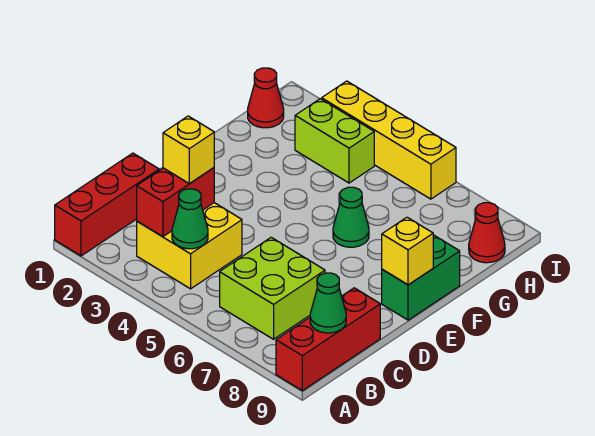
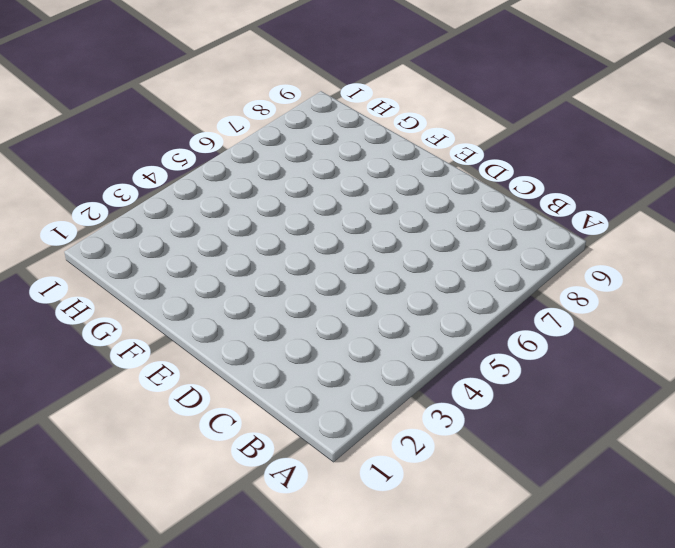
none -> red 1x3 brick [55,153,159,256]
none -> red 1x3 brick [276,288,380,391]
none -> yellow 2x2 brick [137,203,242,289]

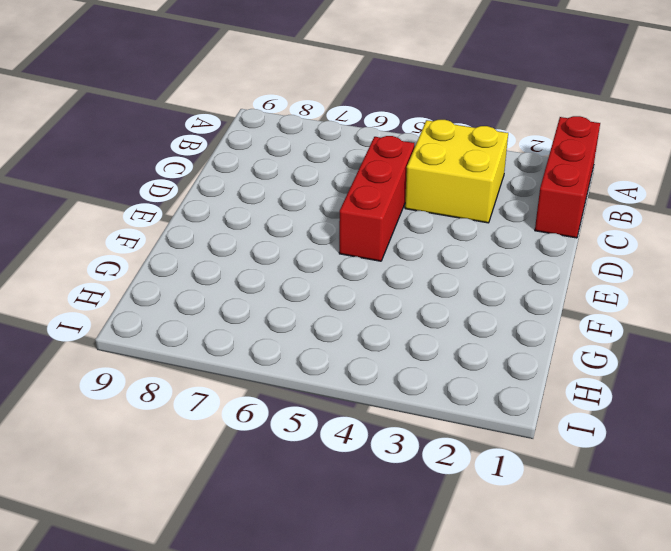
red 1x3 brick [339,136,414,261] -> red 1x3 brick moved to [276,288,380,391]
none -> lime 2x2 brick [220,237,325,339]
none -> green 1x2 brick [382,235,460,320]
none -> green 1x1 cone [333,187,369,247]

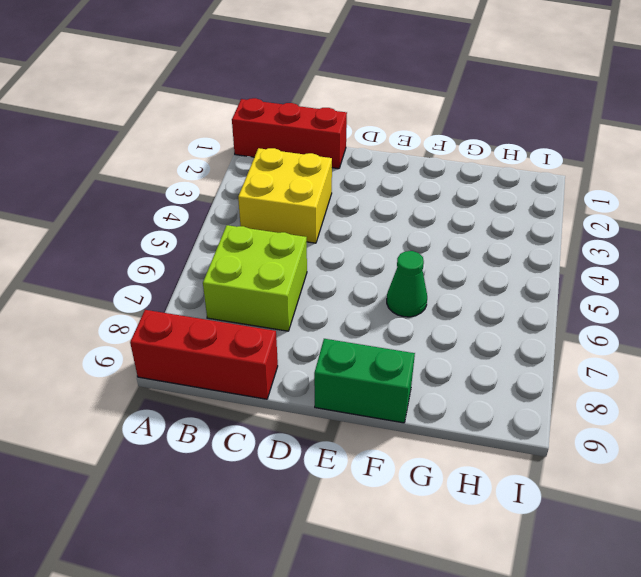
none -> red 1x1 cone [248,68,284,128]
none -> lime 1x2 brick [295,99,374,183]
none -> red 1x1 cone [469,203,505,263]

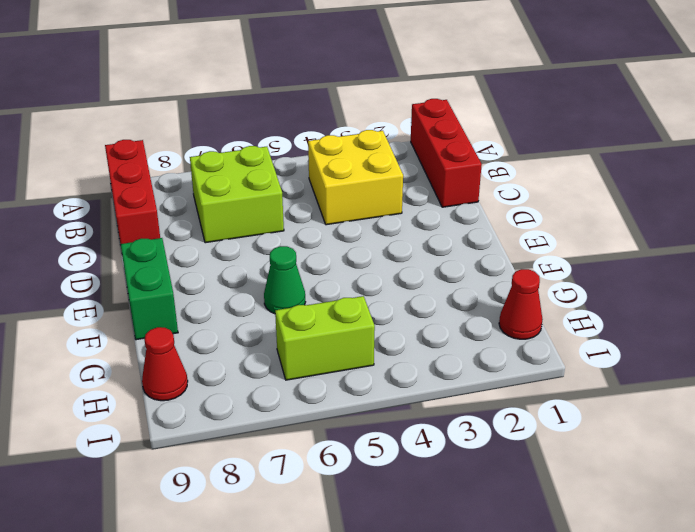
lime 1x2 brick [275,296,375,380] -> lime 1x2 brick moved to [295,99,374,183]
none -> yellow 1x4 brick [322,81,456,199]
none -> red 1x2 brick [137,168,214,237]
none -> green 1x1 cone [172,189,208,249]

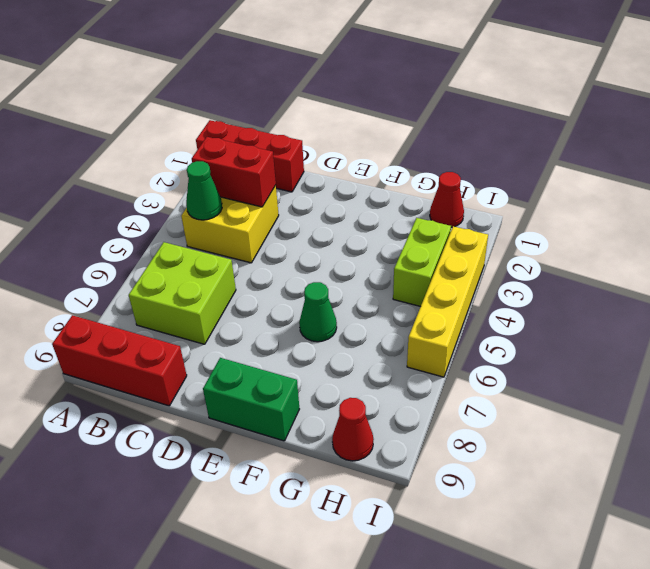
none -> green 1x1 cone [310,273,346,333]
none -> yellow 1x1 brick [382,217,433,285]
none -> yellow 1x1 brick [163,116,214,184]

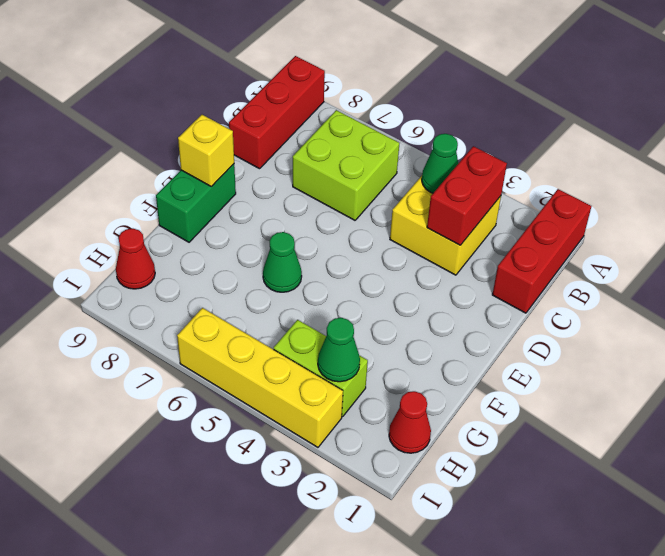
green 1x1 cone [318,318,360,382] -> green 1x1 cone moved to [310,273,346,333]
none -> yellow 1x1 brick [163,116,214,184]

